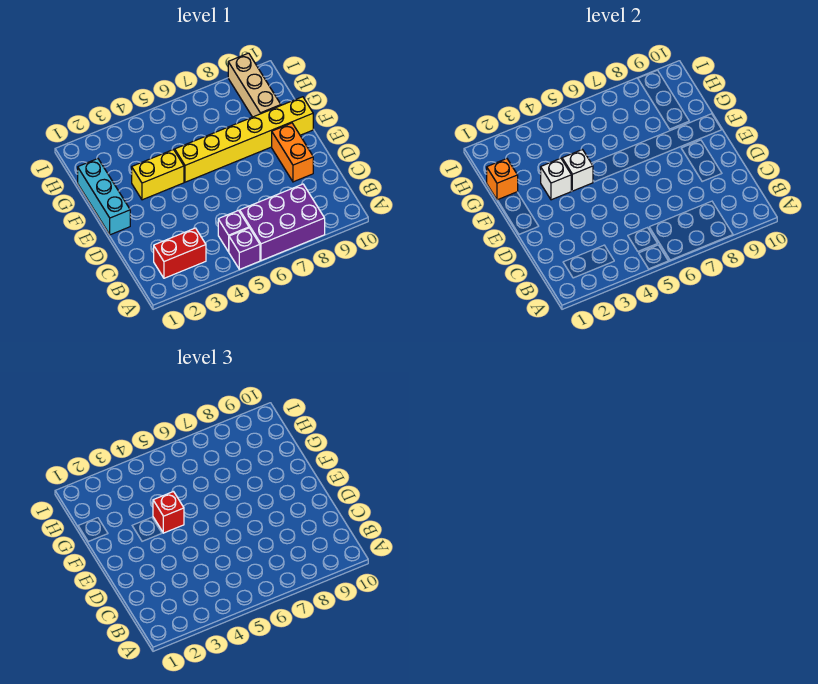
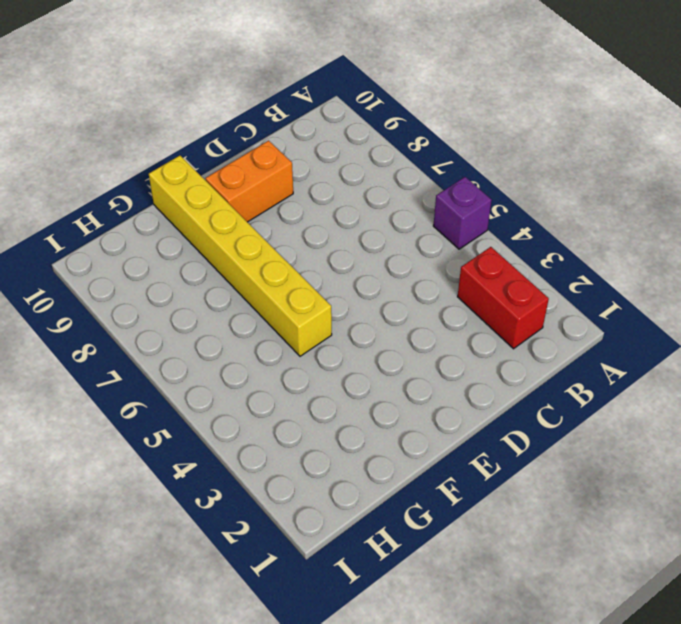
none -> purple 2x3 brick [240,184,325,261]
none -> purple 1x1 brick [218,211,249,252]
none -> cyan 1x3 brick [78,159,130,235]

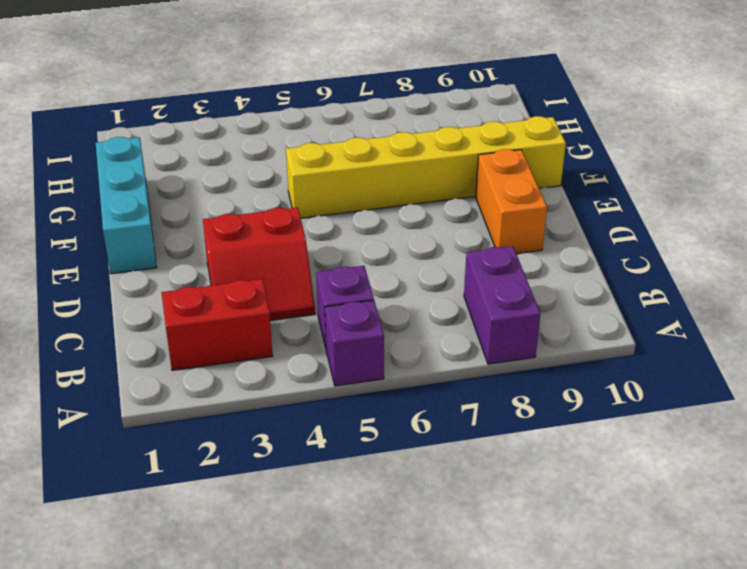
purple 1x2 brick [464,246,540,364] -> purple 2x3 brick [240,184,325,261]
red 2x2 slope [203,207,315,320] -> none
none -> yellow 1x2 brick [132,150,184,200]
none -> tan 1x3 brick [228,53,281,117]
none -> white 1x1 brick [541,158,571,200]

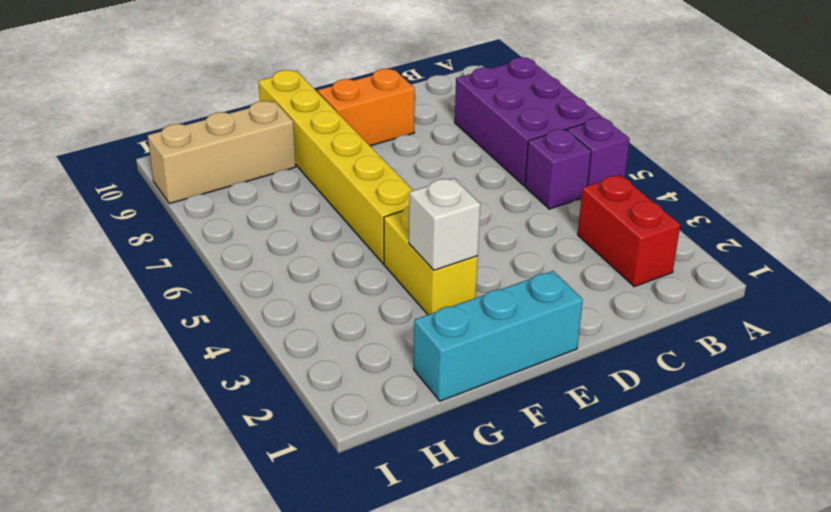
none -> white 1x1 brick [562,150,593,191]
none -> orange 1x1 brick [487,159,518,200]
none -> red 1x1 brick [153,492,184,533]

